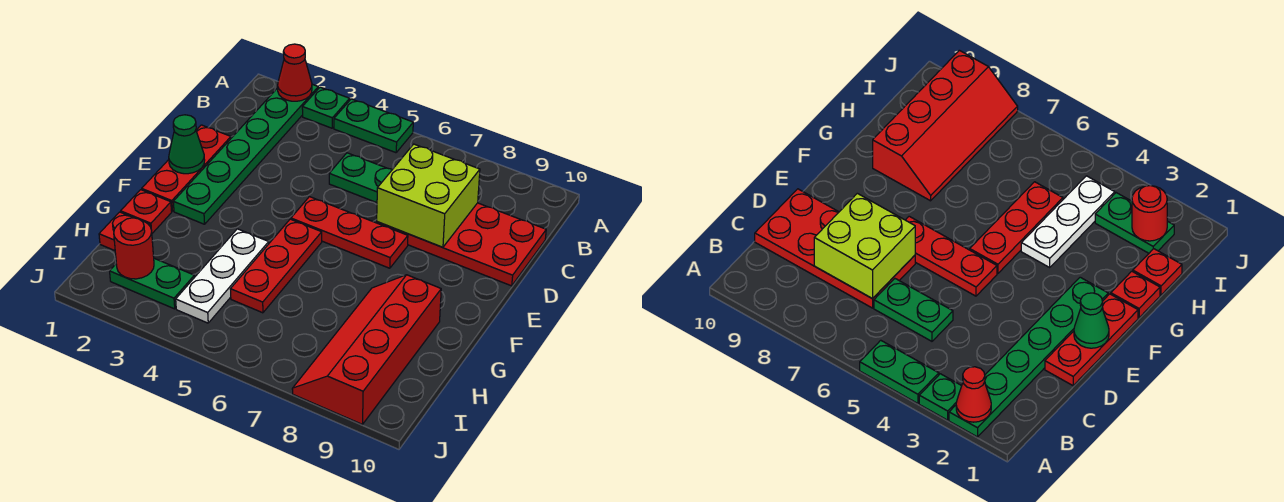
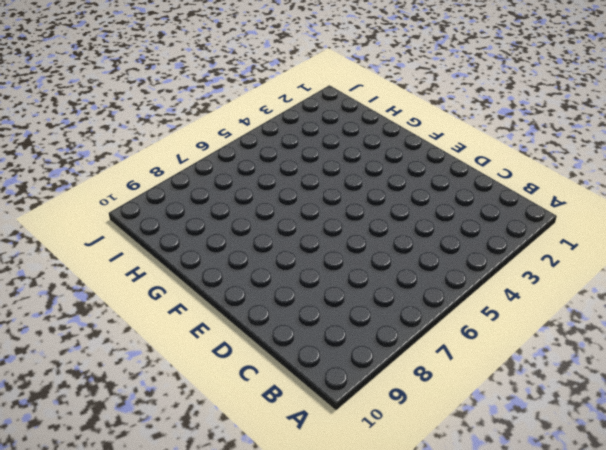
none -> green 1x6 plate [173,84,318,224]
none -> green 1x1 plate [302,87,350,128]
none -> green 1x2 plate [334,99,413,153]

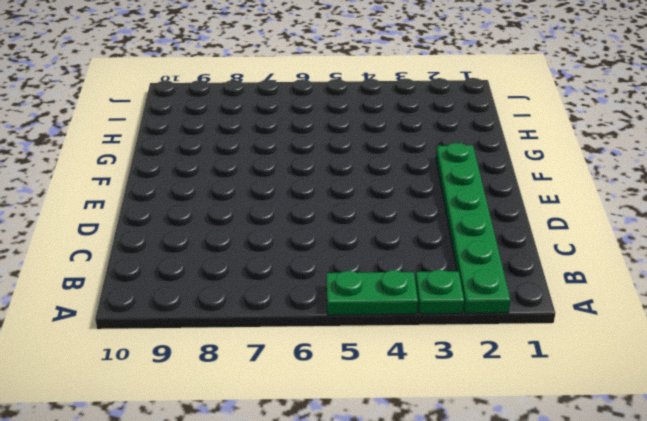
none -> green 1x2 plate [329,153,392,203]
none -> red 2x4 plate [377,203,546,286]
none -> red 1x3 plate [142,125,231,211]

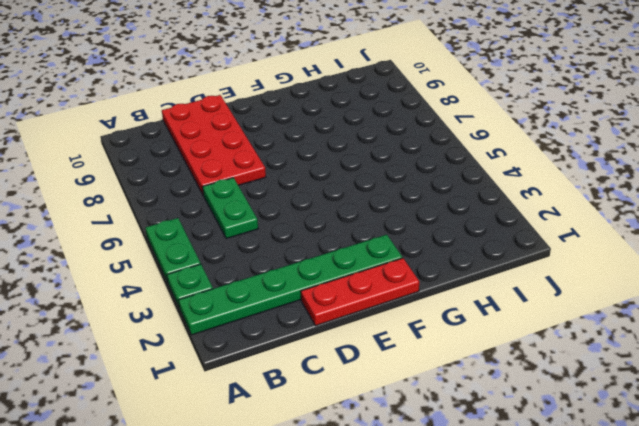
none -> red 1x3 plate [291,197,408,268]
none -> red 1x3 plate [230,219,322,313]
none -> red 1x1 plate [121,190,172,233]

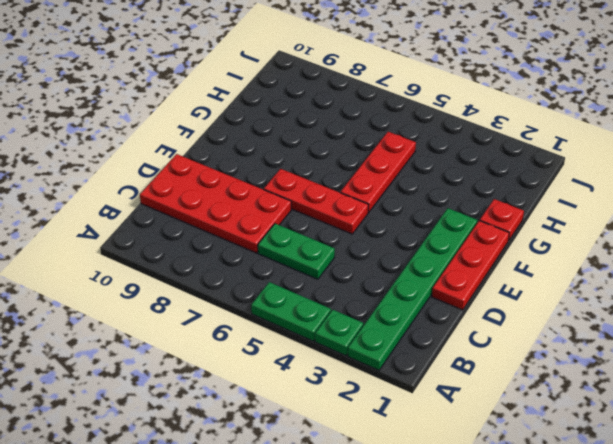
none -> white 1x3 plate [176,229,269,323]
none -> red 2x4 slope [292,275,441,424]
none -> red 1x1 plate [99,212,150,251]

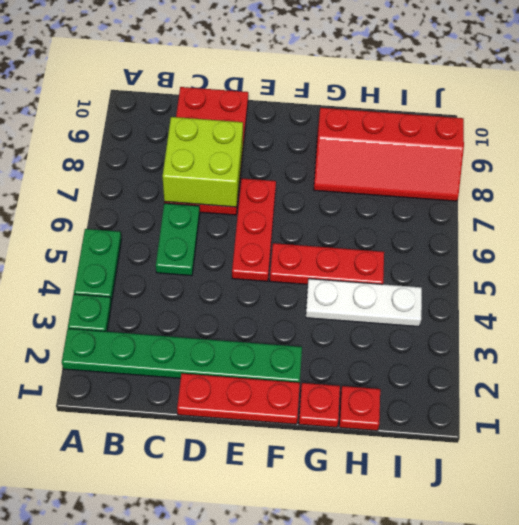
none -> green 1x2 plate [110,258,194,309]
none -> red 1x1 cone [278,44,312,101]
none -> green 1x1 cone [169,115,205,174]

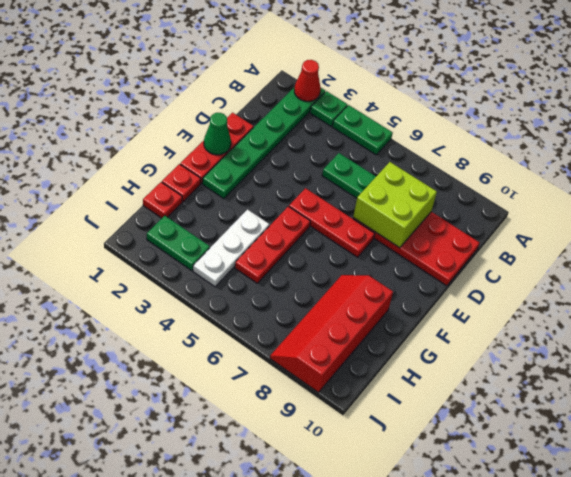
none -> red 1x1 round brick [114,218,154,279]

